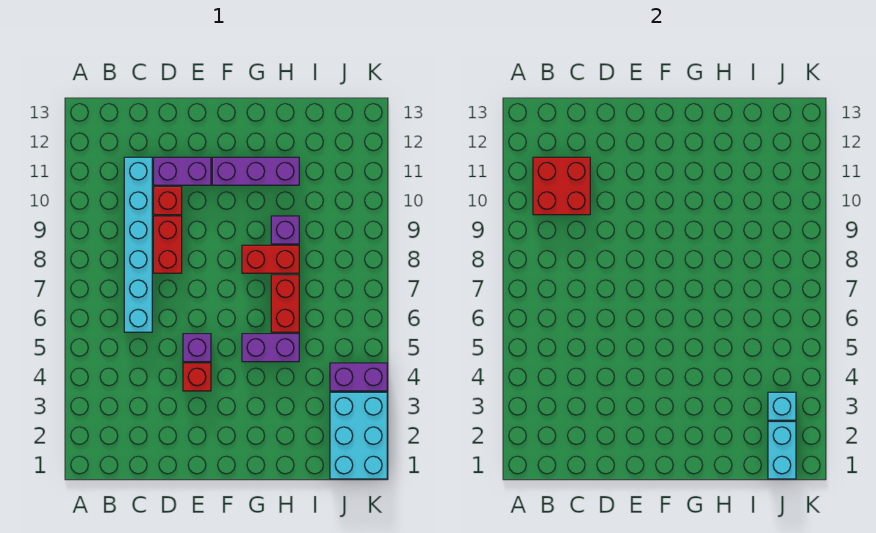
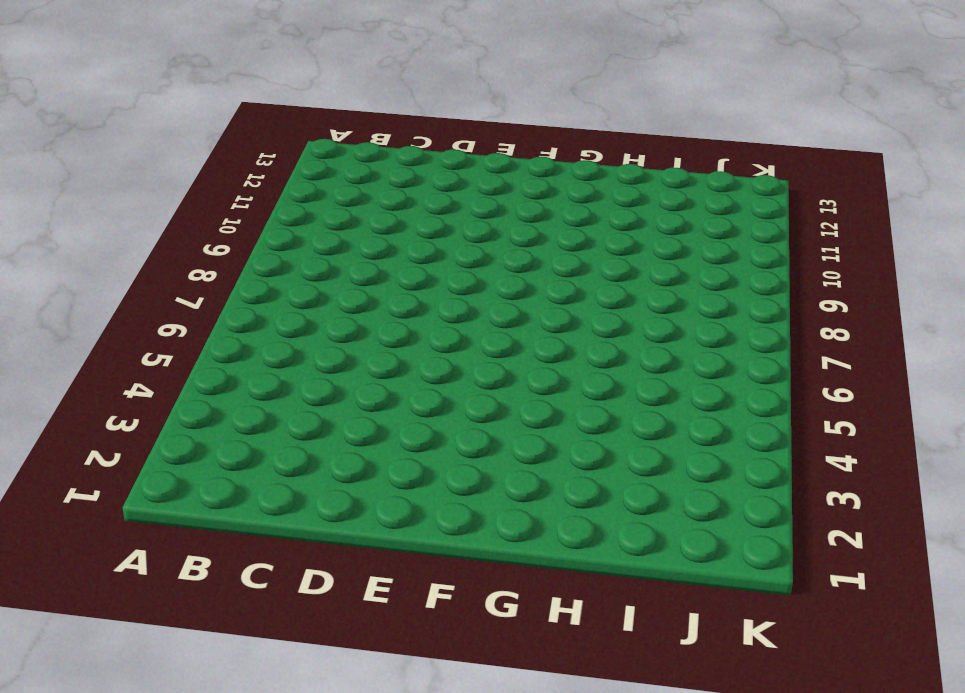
none -> cyan 1x6 brick [124,157,152,332]
none -> red 1x2 brick [154,216,182,273]
none -> red 1x1 brick [154,187,182,215]

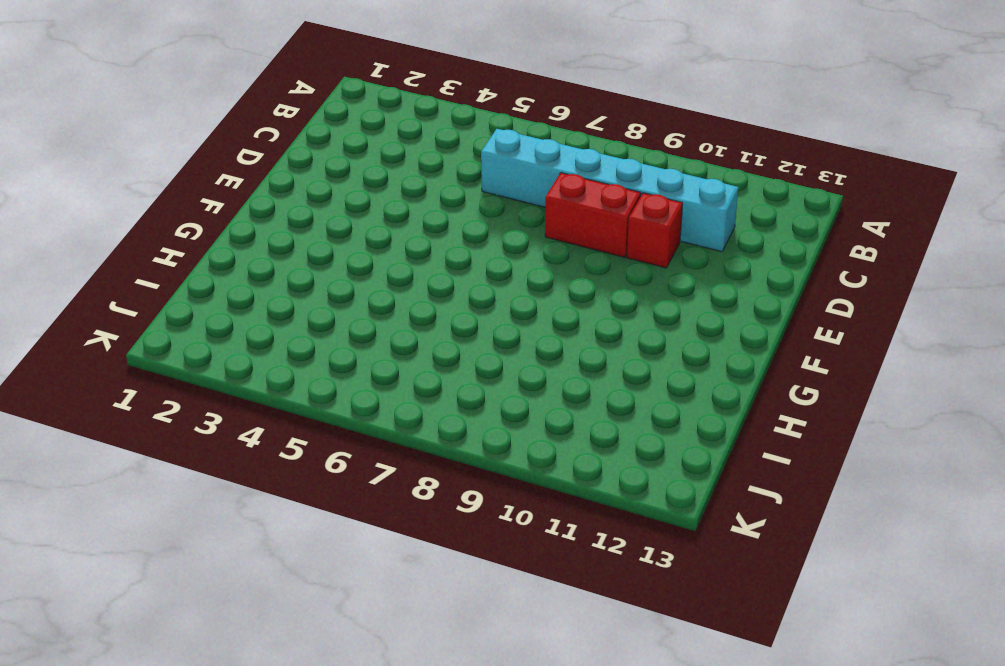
none -> purple 1x2 brick [154,157,211,185]
none -> red 1x1 brick [183,363,211,391]
none -> purple 1x1 brick [183,334,211,362]

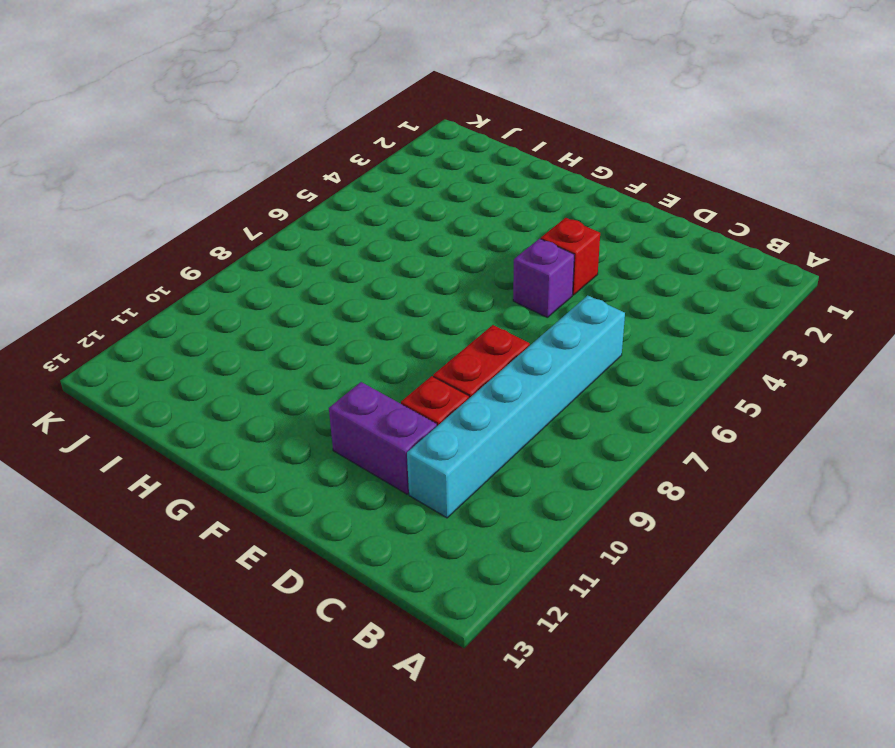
none -> purple 1x3 brick [212,157,299,185]
none -> purple 1x2 brick [242,334,299,362]
none -> red 1x2 brick [242,245,299,273]

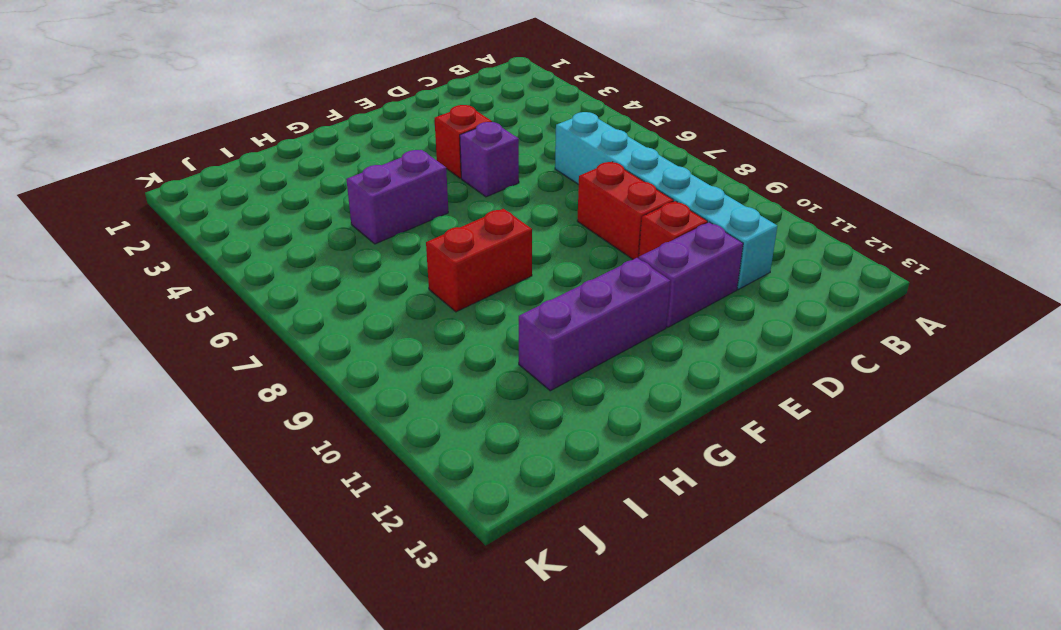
none -> red 1x2 brick [271,275,299,332]
none -> purple 1x1 brick [271,216,299,244]
none -> cyan 2x3 brick [330,392,387,479]

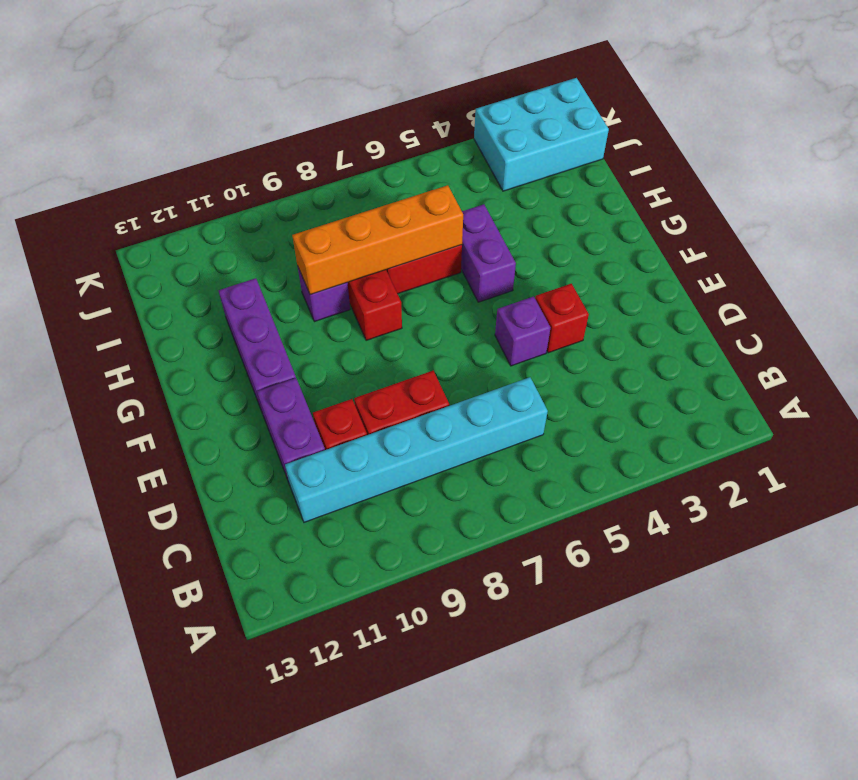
orange 1x4 brick [292,185,463,295] -> none
none -> purple 1x2 brick [330,363,387,391]
none -> red 2x2 brick [533,157,590,215]
none -> cyan 1x2 brick [768,422,796,479]

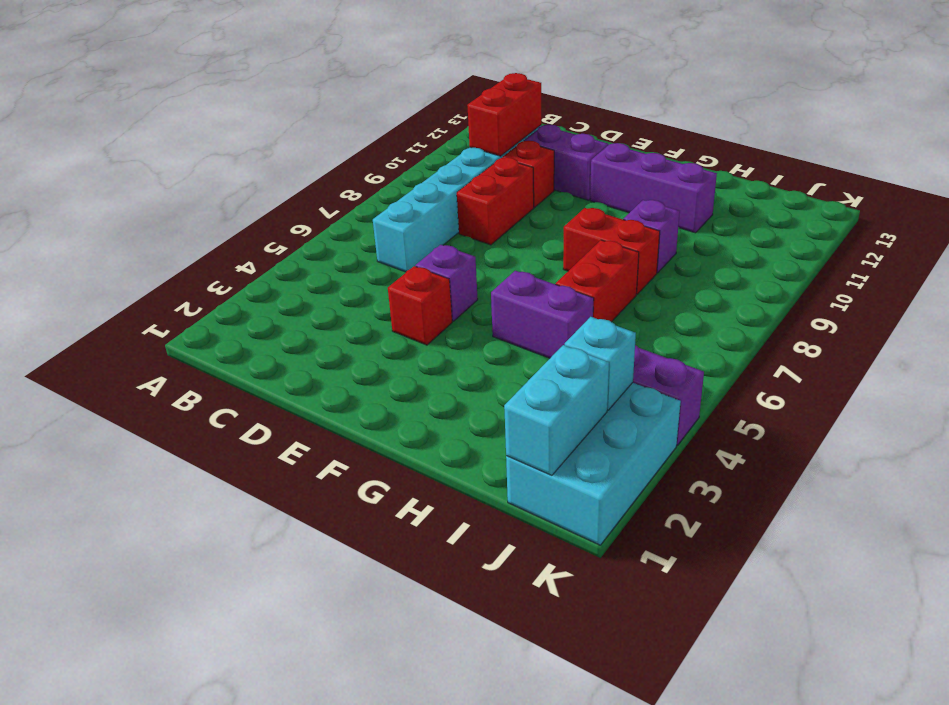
red 1x2 brick [467,73,541,156] -> red 2x2 brick [533,157,590,215]

